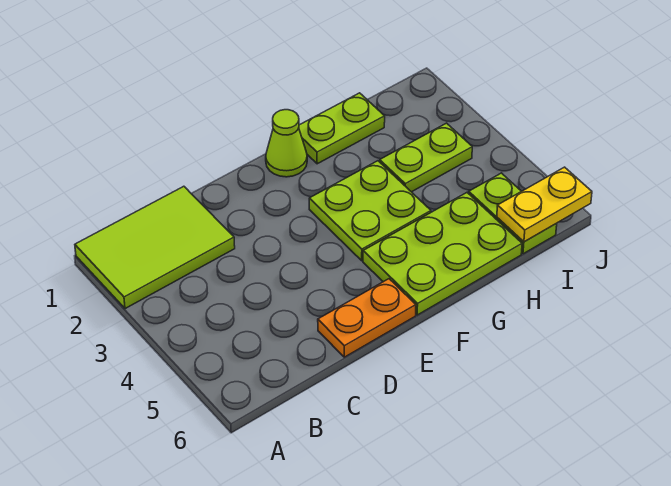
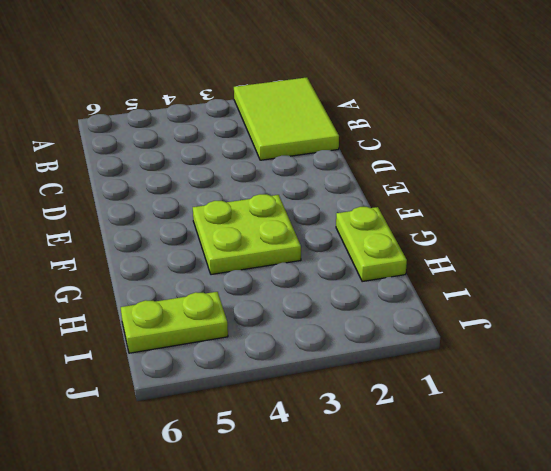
none -> orange 1x2 plate [318,279,416,357]
none -> lime 1x1 cone [266,110,307,177]

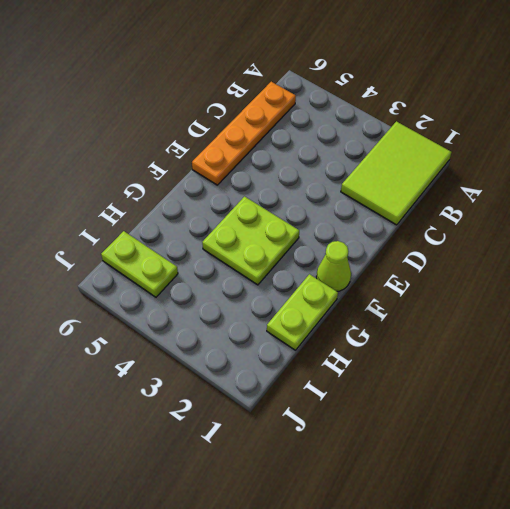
orange 1x4 plate [192,82,296,185] -> orange 1x2 plate [318,279,416,357]
none -> lime 2x3 plate [363,193,522,315]
none -> lime 1x2 plate [380,123,472,192]

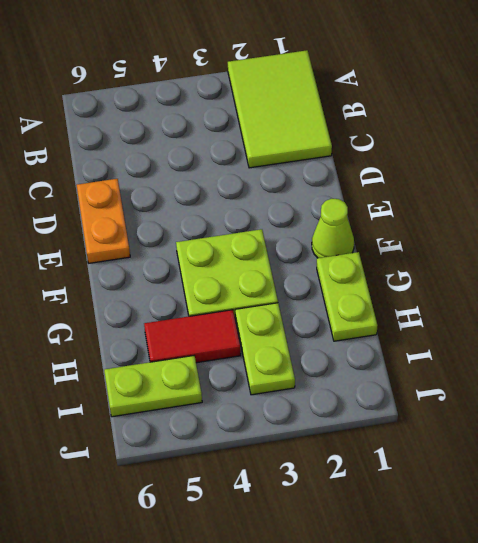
red 1x2 tile [144,310,241,363] -> lime 2x3 plate [363,193,522,315]
none -> yellow 1x2 plate [497,167,592,242]

